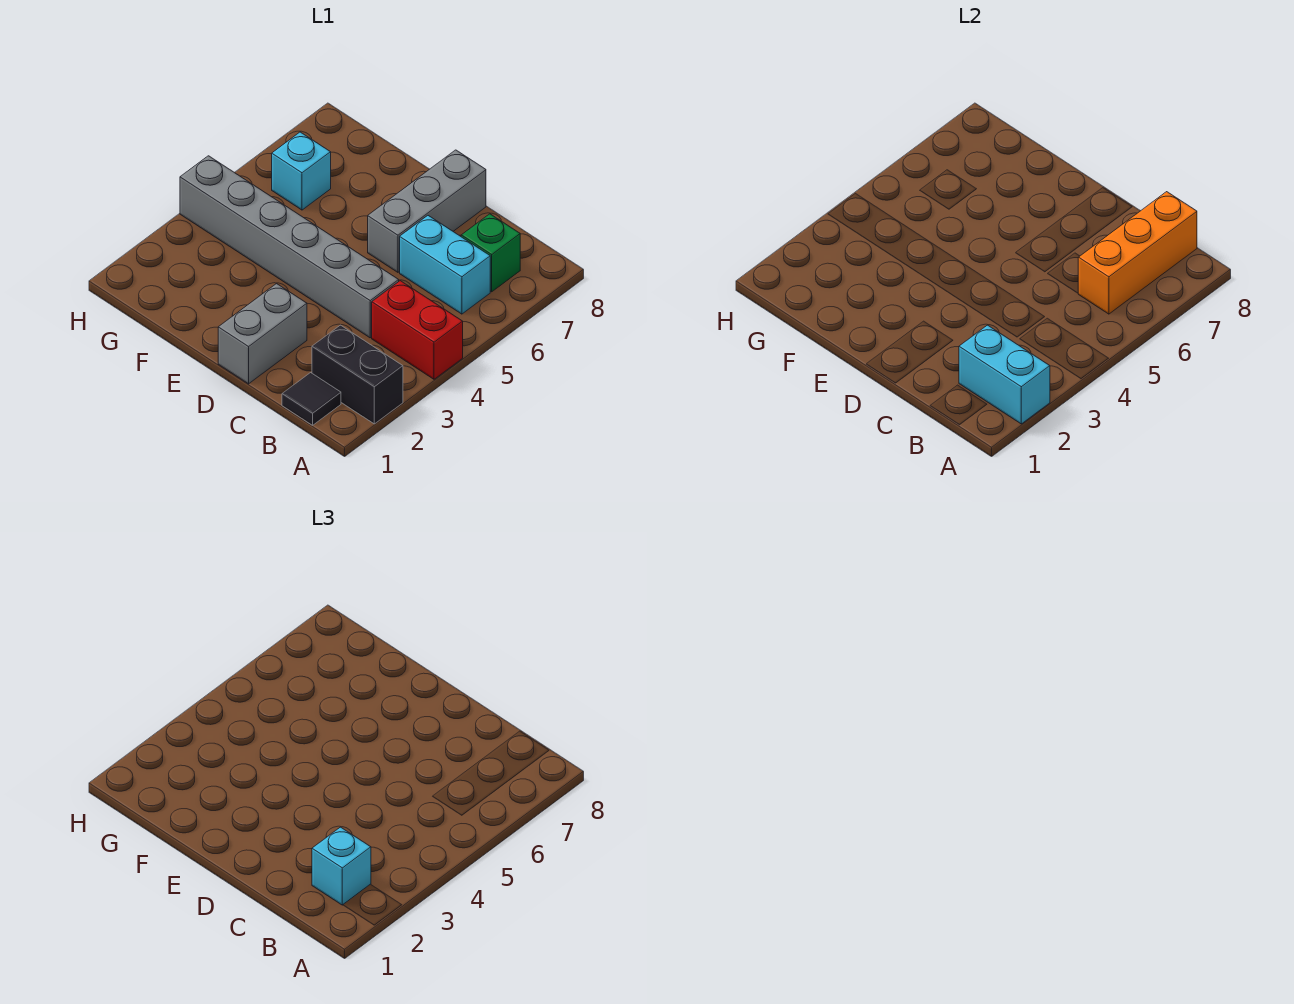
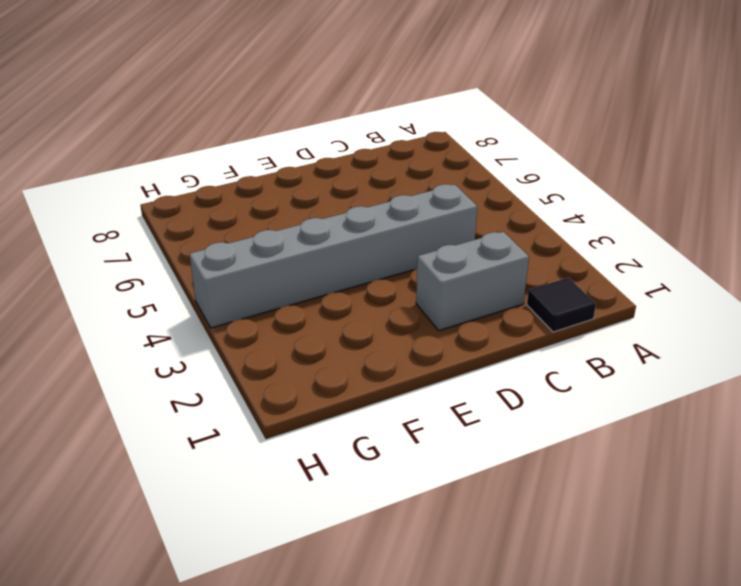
grey 1x2 brick [416,232,529,331] -> grey 1x2 brick turned to [218,284,307,384]
none -> black 1x2 brick [312,325,403,424]
none -> red 1x2 brick [372,281,463,379]
none -> cyan 1x2 brick [400,216,490,314]

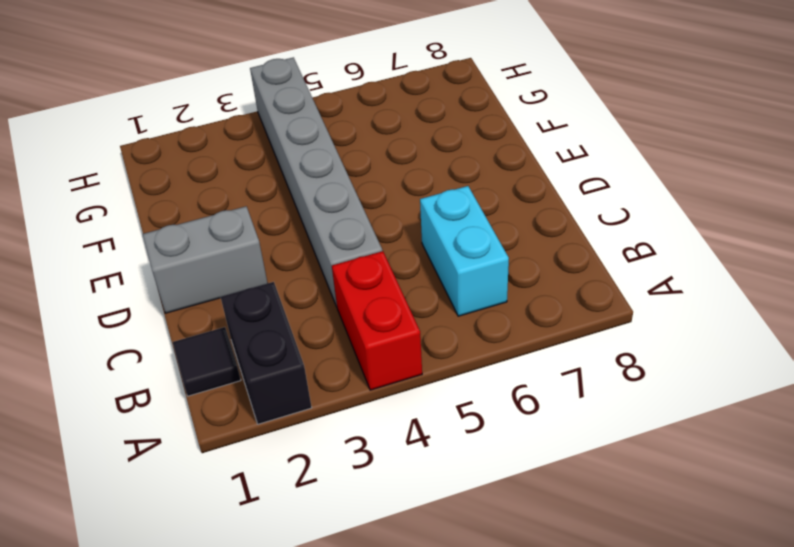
none -> green 1x1 brick [461,214,520,292]
none -> grey 1x3 brick [368,150,486,272]
none -> cyan 1x1 brick [272,132,331,210]

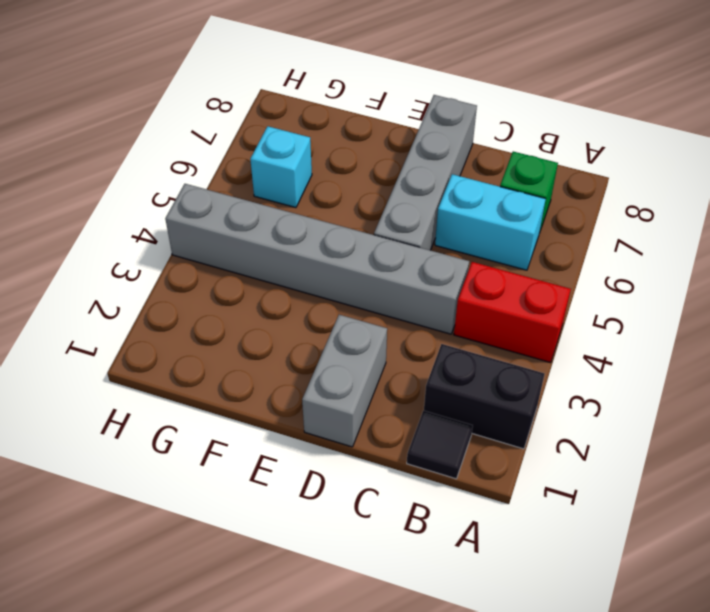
grey 1x4 brick [374,95,477,250] -> grey 1x3 brick [368,150,486,272]
none -> cyan 1x2 brick [959,325,1050,424]
none -> orange 1x3 brick [1078,192,1197,314]
none -> cyan 1x1 brick [312,827,371,905]

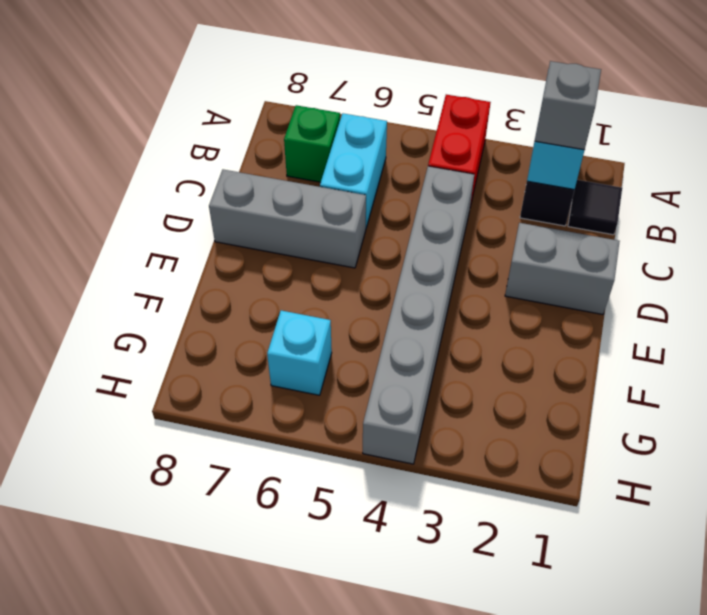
grey 1x1 brick [535,61,601,150] -> cyan 1x1 brick [312,827,371,905]
none -> orange 1x3 brick [1078,192,1197,314]

